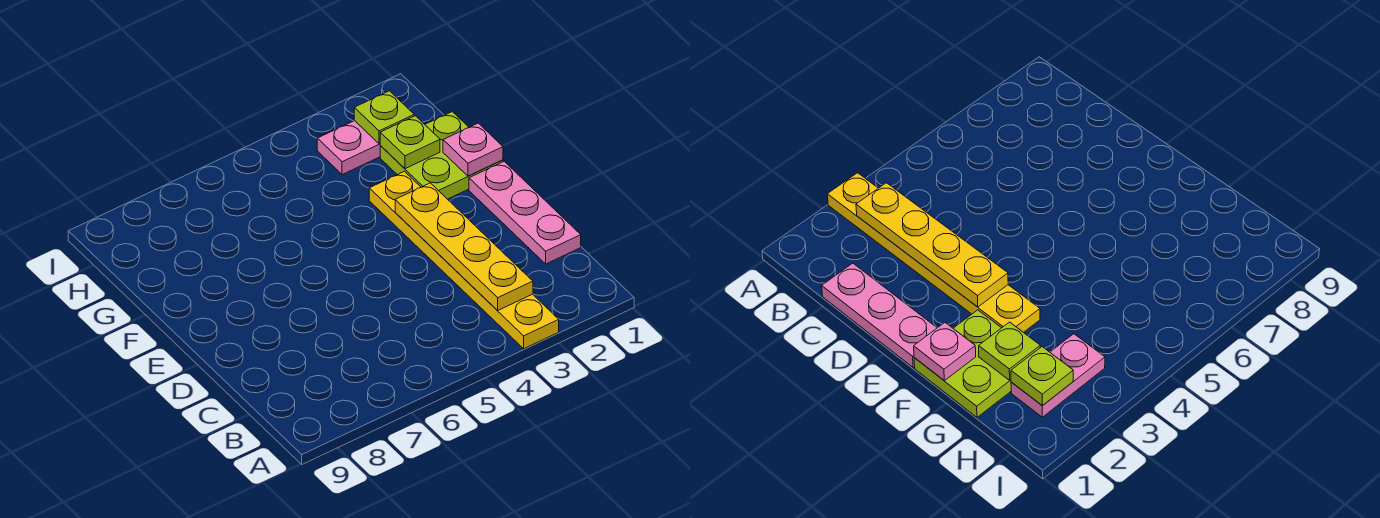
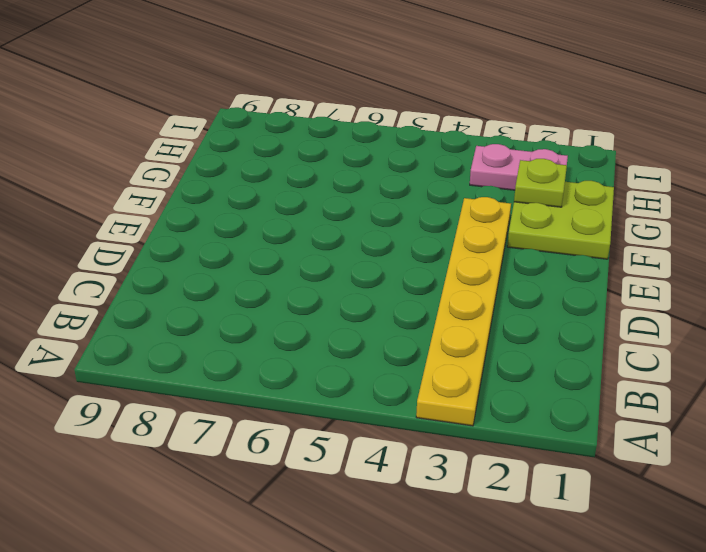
none -> pink 1x3 plate [469,161,581,264]
none -> yellow 1x4 plate [395,183,533,311]

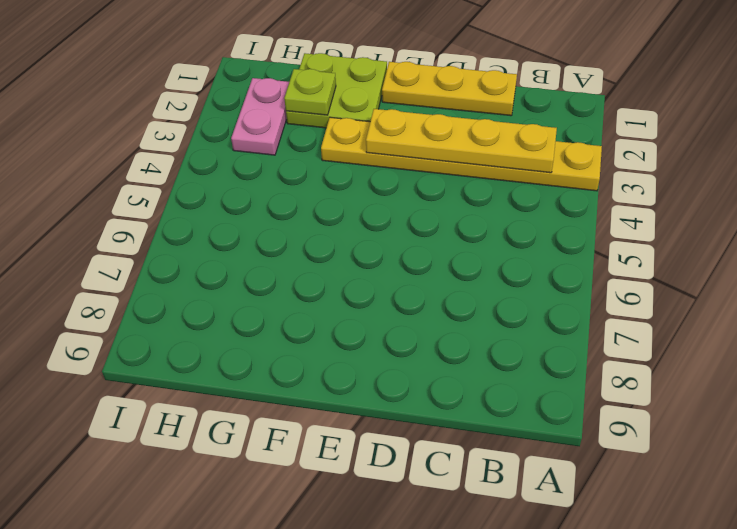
yellow 1x3 plate [382,62,517,116] -> pink 1x3 plate [469,161,581,264]
none -> pink 1x1 plate [443,123,503,176]
none -> lime 1x1 plate [354,91,414,144]

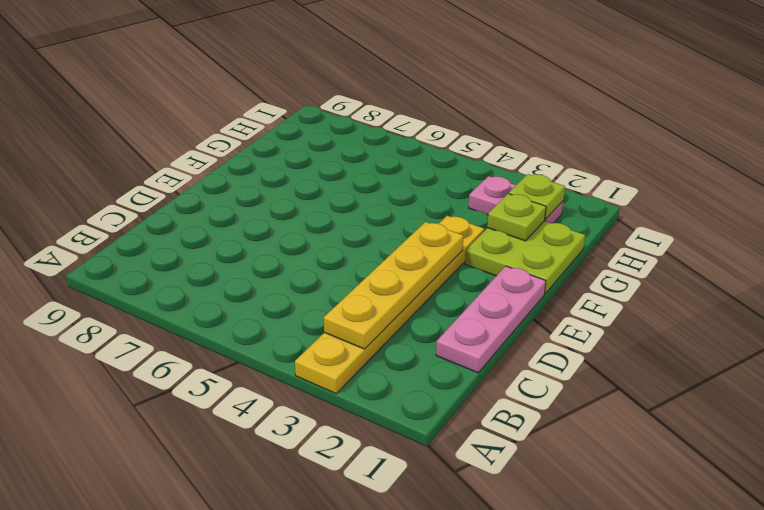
none -> pink 1x1 plate [443,123,503,176]

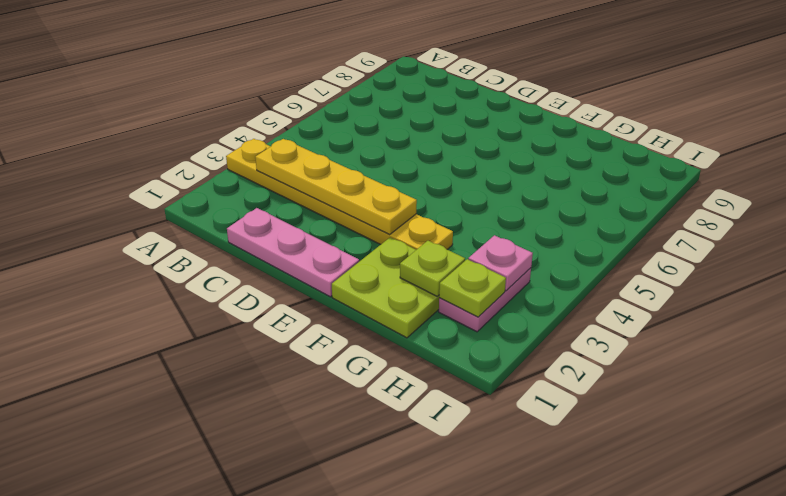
pink 1x1 plate [468,235,533,291] -> pink 1x1 plate moved to [443,123,503,176]

